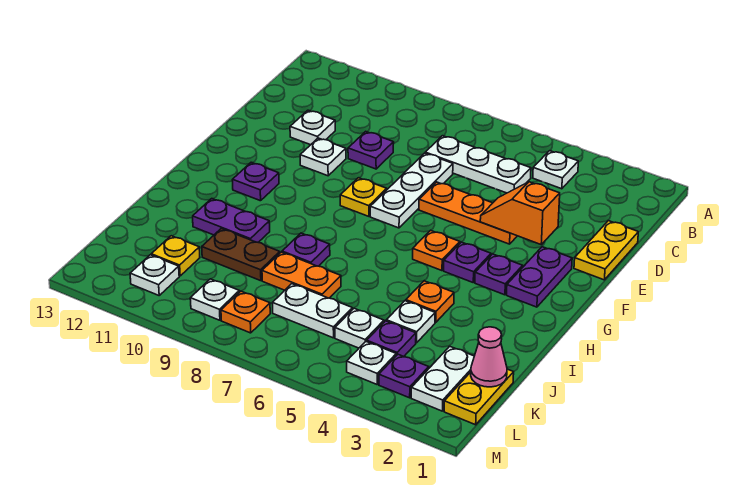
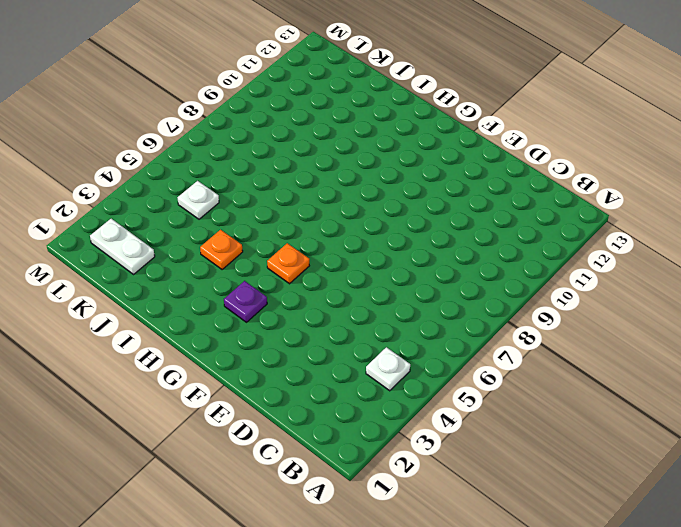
none -> white 1x3 plate [425,136,531,193]
none -> yellow 1x2 plate [574,221,638,280]
none -> white 1x3 plate [370,153,453,228]
none -> purple 1x1 plate [348,131,394,169]

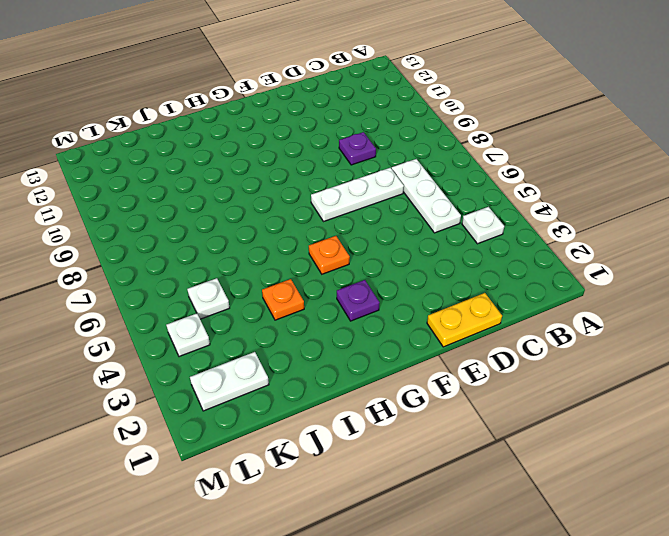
none -> white 1x1 plate [290,110,335,145]
none -> orange 1x3 plate [419,182,517,244]
none -> white 1x1 plate [300,138,346,176]
none -> purple 1x2 plate [507,247,572,307]

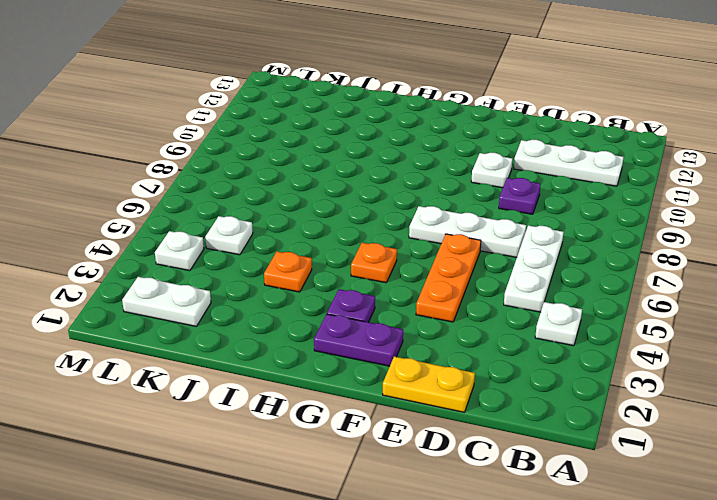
white 1x3 plate [514,140,623,186] -> white 1x1 plate [290,110,335,145]
none -> yellow 1x1 plate [340,178,387,216]
none -> purple 1x1 plate [444,242,491,282]
none -> purple 1x1 plate [232,162,279,201]
none -> purple 1x1 plate [282,233,330,266]

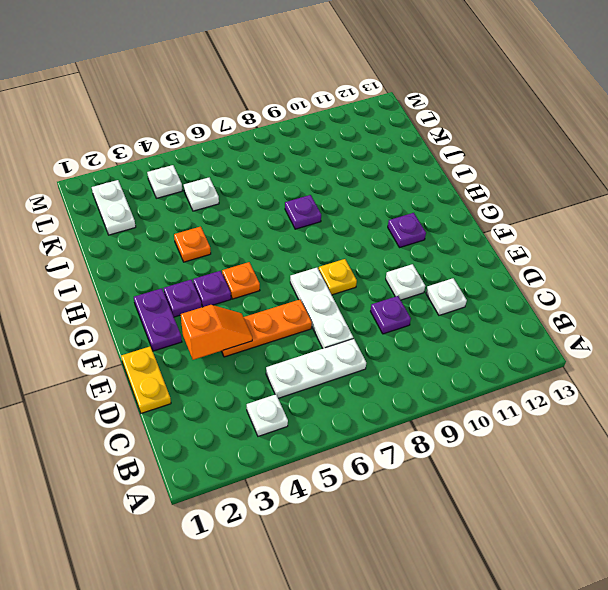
none -> purple 1x2 plate [193,199,270,242]
none -> white 1x1 plate [386,301,435,343]
none -> orange 1x2 plate [262,252,341,298]
none -> brown 1x2 plate [202,229,280,281]

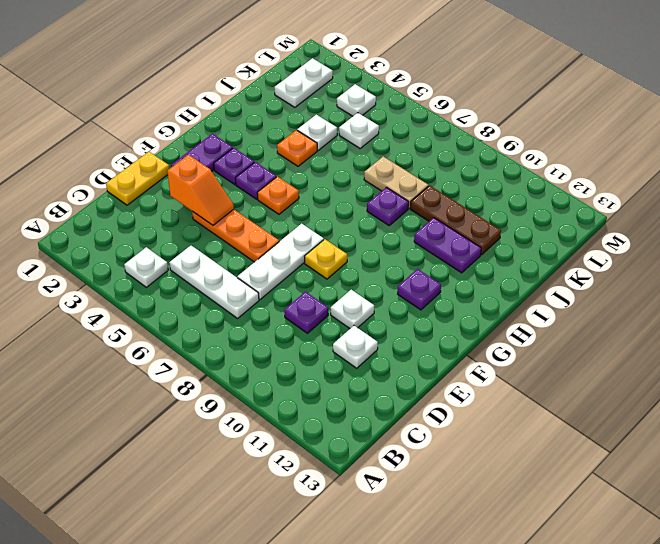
tan 1x2 plate [364,156,428,208] -> orange 1x2 plate [262,252,341,298]
brown 1x3 plate [410,186,501,255] -> brown 1x2 plate [202,229,280,281]
none -> yellow 1x2 plate [444,369,514,425]
none -> purple 1x1 plate [367,321,416,356]
none -> white 1x2 plate [273,284,352,338]
none -> yellow 1x1 plate [151,236,200,276]

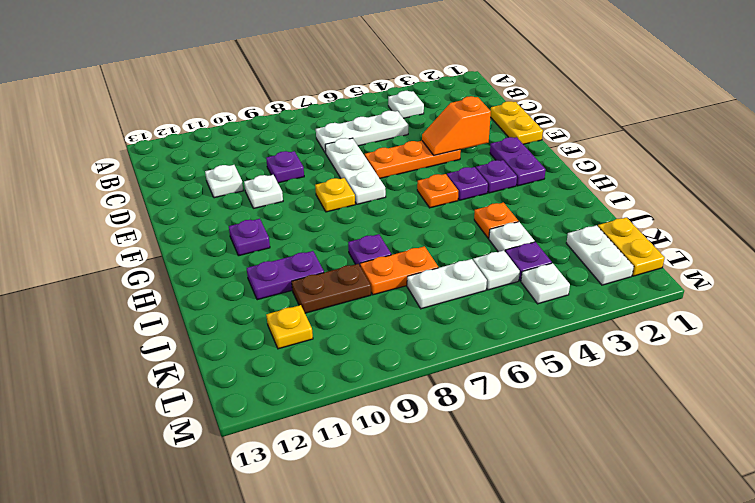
none -> purple 1x1 plate [379,354,429,398]
none -> orange 1x1 plate [221,291,270,333]
none -> white 1x1 plate [190,279,239,320]
none -> white 1x1 plate [130,255,179,295]

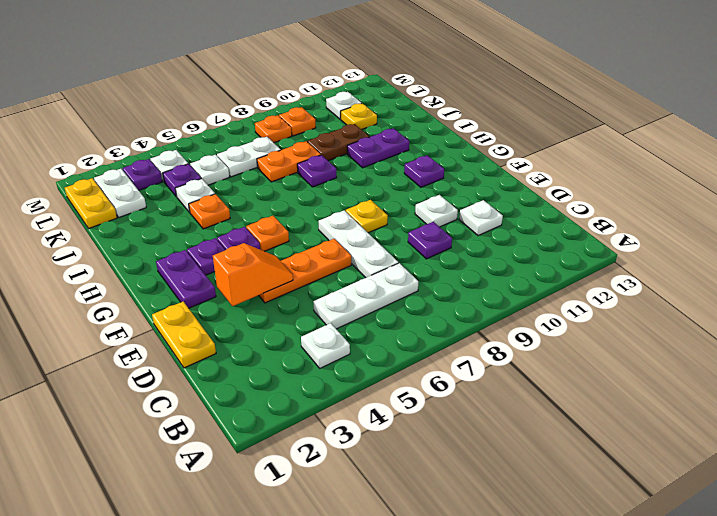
orange 1x1 plate [279,107,316,136] -> white 1x1 plate [190,279,239,320]
none -> pink 1x1 cone [471,327,507,387]

